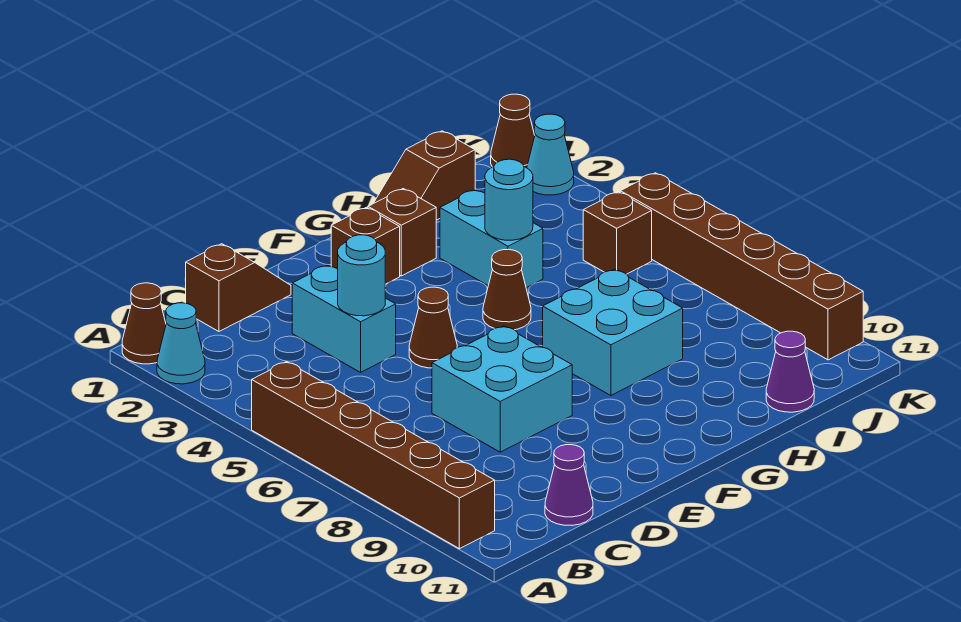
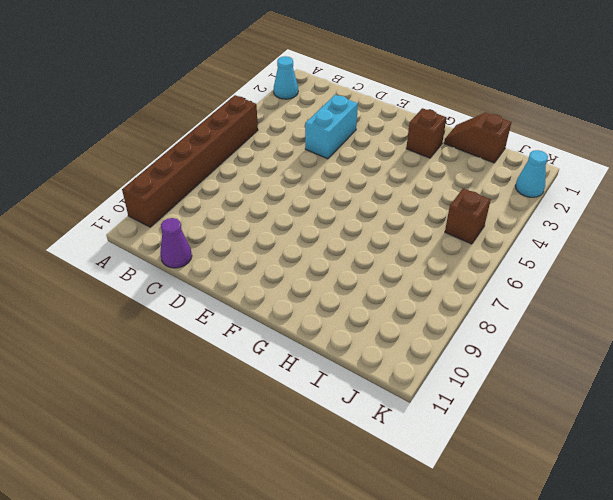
none -> brown 1x1 cone [122,283,166,364]
none -> brown 1x2 slope [186,244,291,331]
none -> cyan 2x2 brick [432,326,572,452]

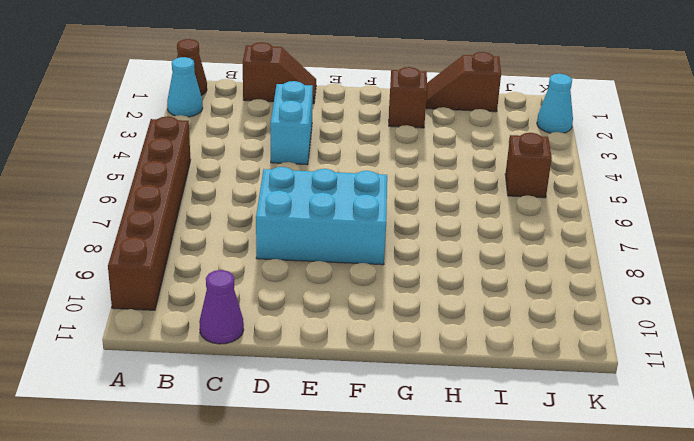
cyan 2x3 brick [256,167,387,265] -> cyan 2x2 brick [432,326,572,452]
none -> brown 1x1 cone [409,287,457,368]
none -> brown 1x1 brick [331,207,400,284]
none -> brown 1x1 cone [483,249,531,330]

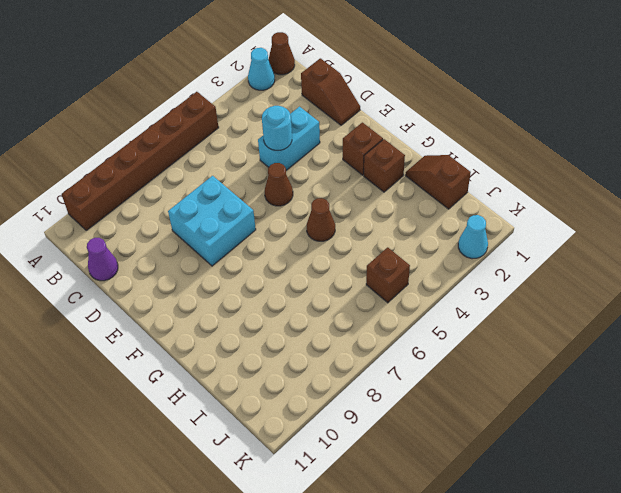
none -> cyan 2x2 brick [543,269,683,396]
none -> cyan 1x2 brick [440,190,543,288]
none -> purple 1x1 cone [766,331,814,412]

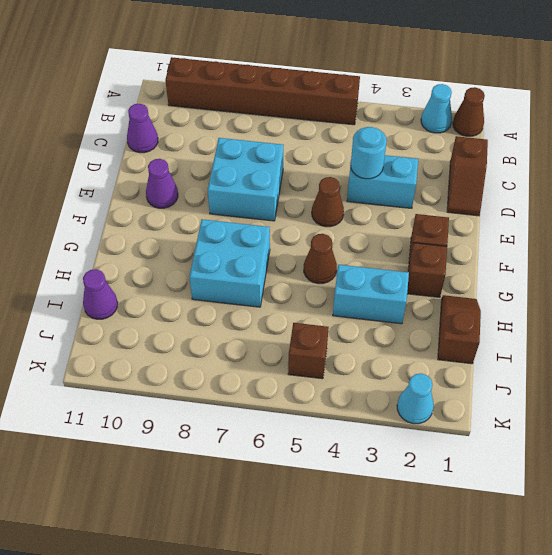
purple 1x1 cone [146,159,178,208] -> none
none -> brown 1x1 cone [491,94,535,168]
none -> brown 1x6 brick [620,173,863,360]
none -> cyan 1x1 round brick [485,159,533,240]

